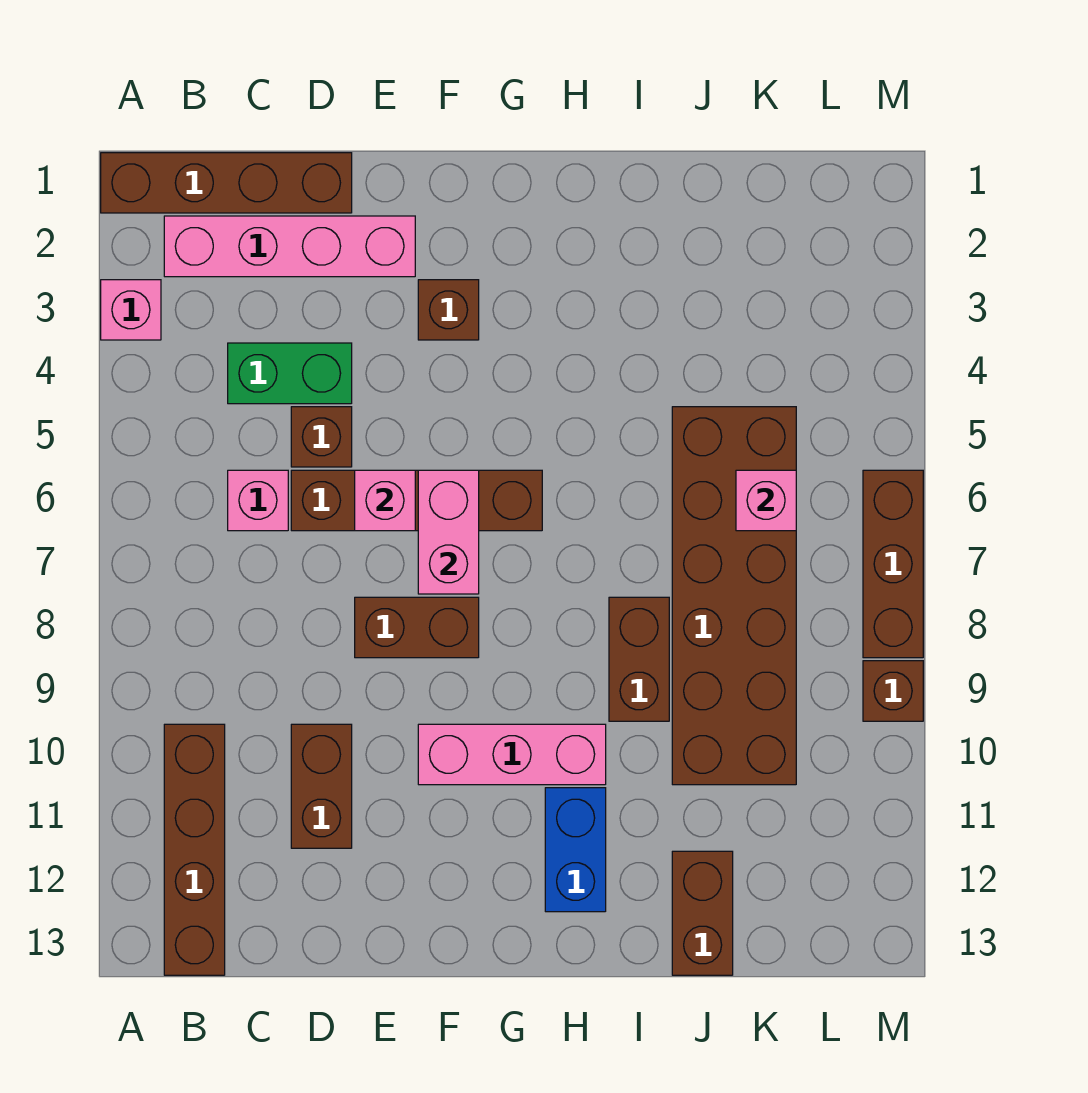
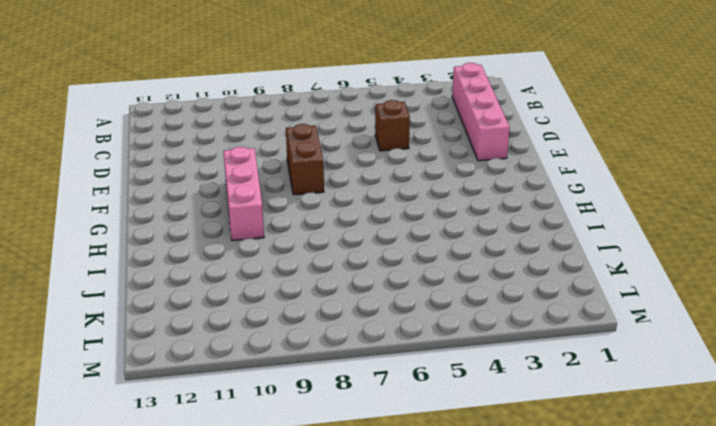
none -> brown 1x4 brick [101,153,352,213]
none -> pink 1x1 brick [101,280,161,340]
none -> brown 1x4 brick [164,724,225,975]

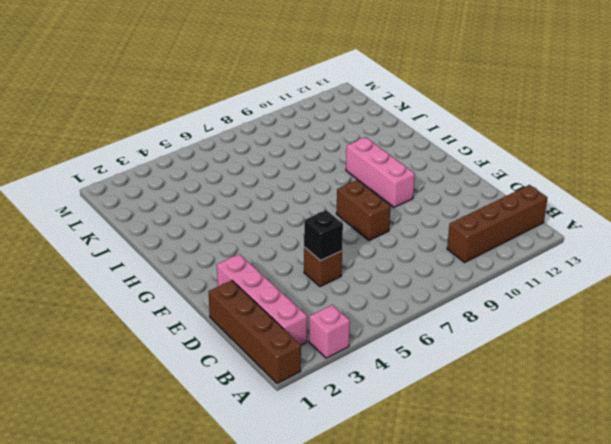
black 1x1 brick [304,210,343,261] -> none
none -> green 1x2 brick [228,343,352,404]
none -> pink 1x1 brick [228,470,288,531]
none -> brown 1x4 brick [291,470,542,531]

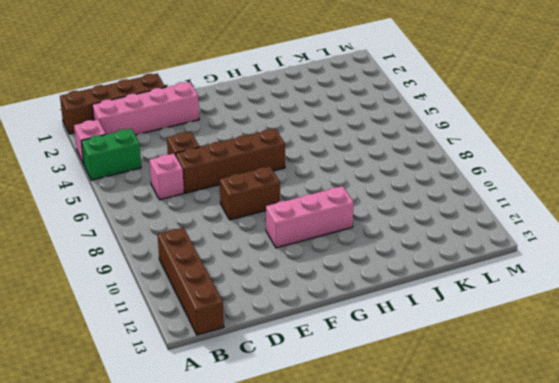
green 1x2 brick [81,129,141,180] -> green 1x2 brick moved to [228,343,352,404]
none -> brown 1x2 brick [291,724,352,848]
none -> brown 1x1 brick [418,280,479,340]
none -> blue 1x2 brick [545,788,606,912]

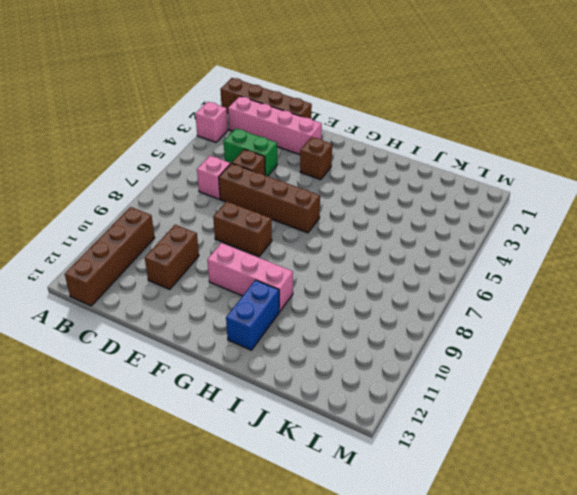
none -> brown 1x2 brick [609,597,669,721]
none -> brown 2x6 brick [672,407,796,785]
none -> brown 1x2 brick [672,851,733,975]

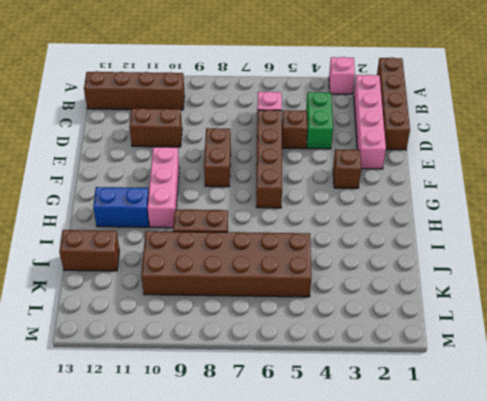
none -> brown 1x3 brick [863,470,923,658]
none -> brown 1x1 brick [863,661,923,721]
none -> pink 1x1 brick [355,470,415,531]

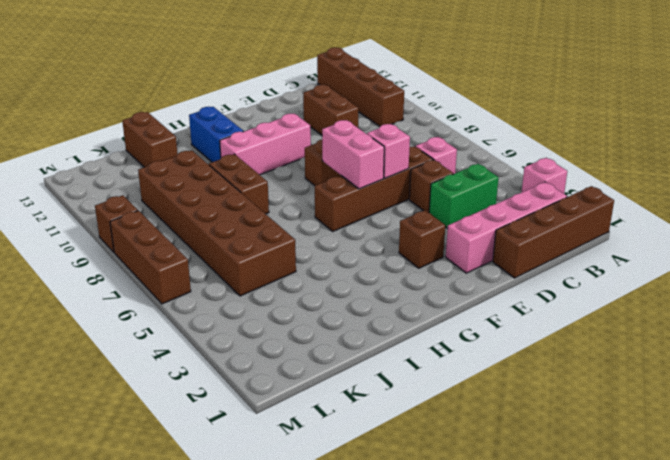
none -> pink 1x1 brick [736,470,796,531]

